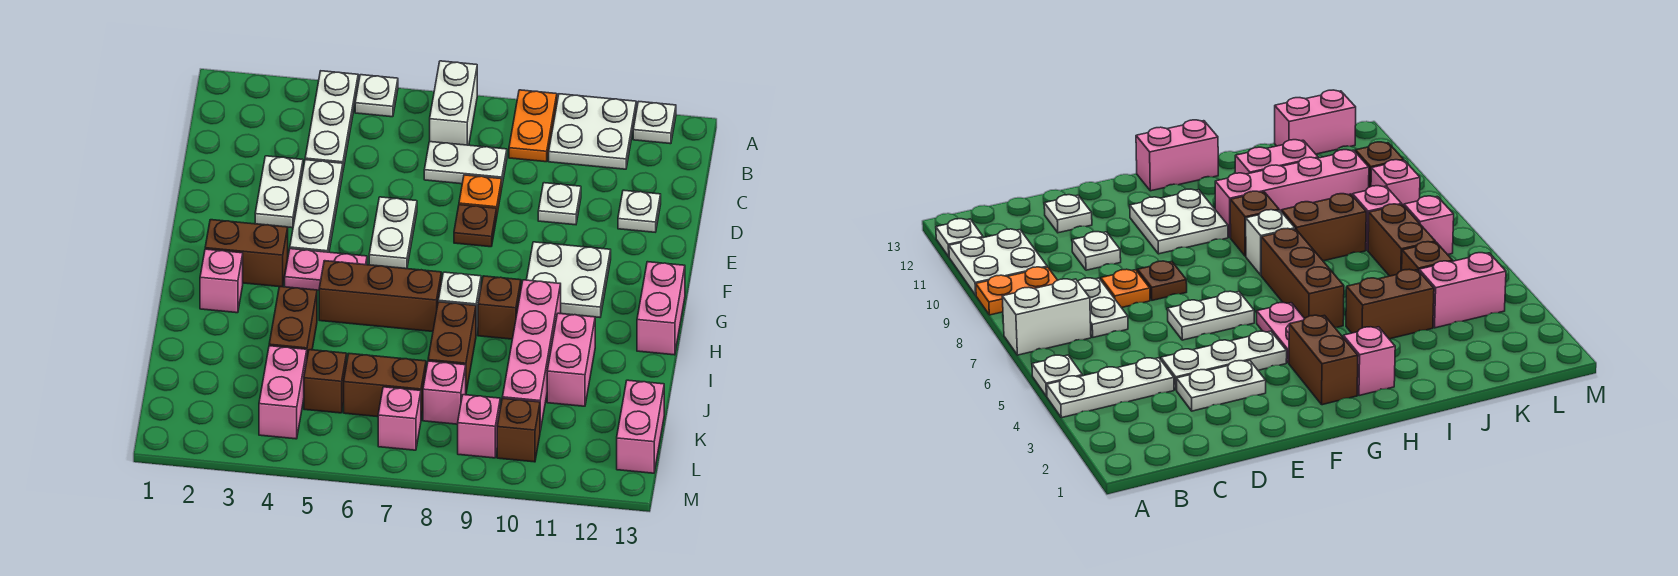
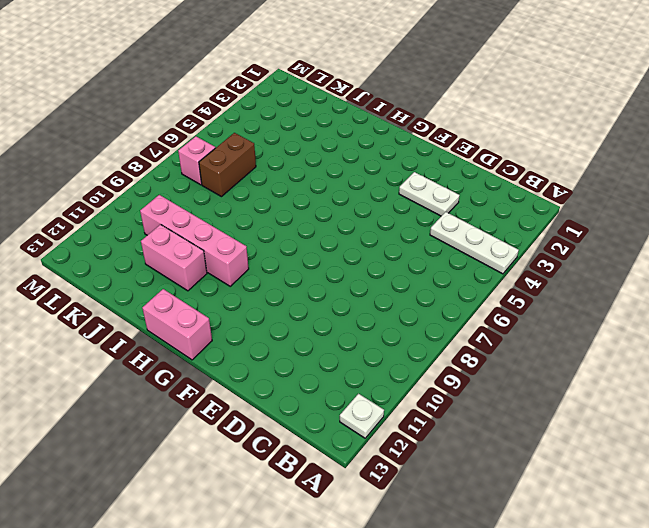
none -> white 1x1 plate [355,75,398,117]
none -> white 1x2 brick [430,61,477,145]
none -> orange 1x2 plate [509,90,557,162]
none -> white 2x2 plate [549,94,636,169]

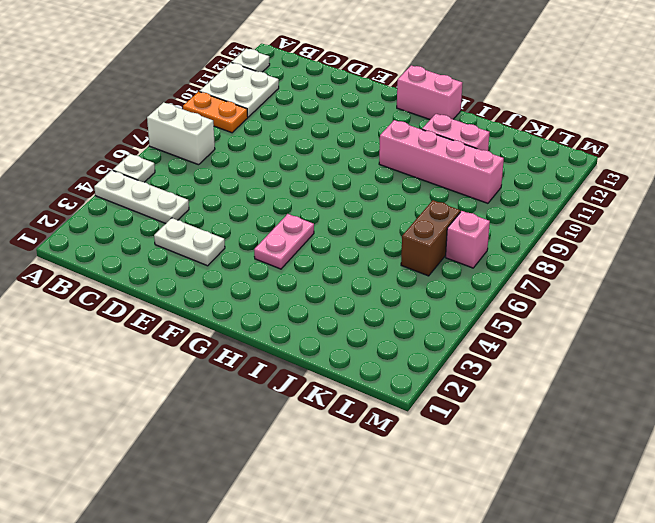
none -> white 1x2 plate [424,142,507,184]
none -> white 1x3 plate [290,160,343,252]
none -> orange 1x1 plate [459,175,502,213]
none -> white 1x1 plate [538,183,581,225]

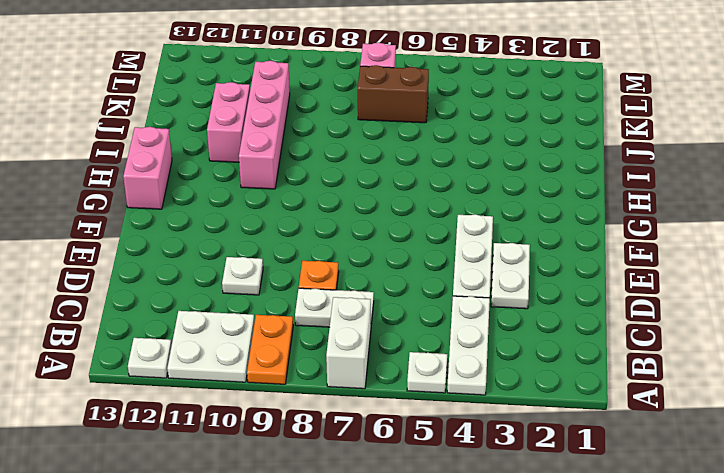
none -> white 1x1 plate [618,190,661,232]
none -> white 1x2 plate [369,197,417,269]
none -> brown 1x1 plate [454,205,497,247]
none -> white 2x2 plate [527,242,611,317]

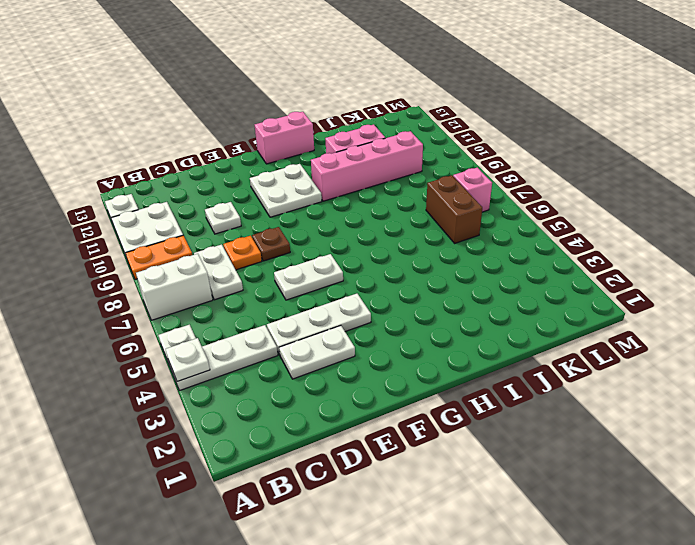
white 1x1 plate [165,338,210,382] -> white 1x1 plate moved to [618,190,661,232]
none -> brown 1x2 brick [205,220,288,287]
none -> pink 1x2 plate [285,249,367,290]
none -> pink 1x1 brick [200,249,243,313]
none -> brown 1x3 brick [319,261,441,332]

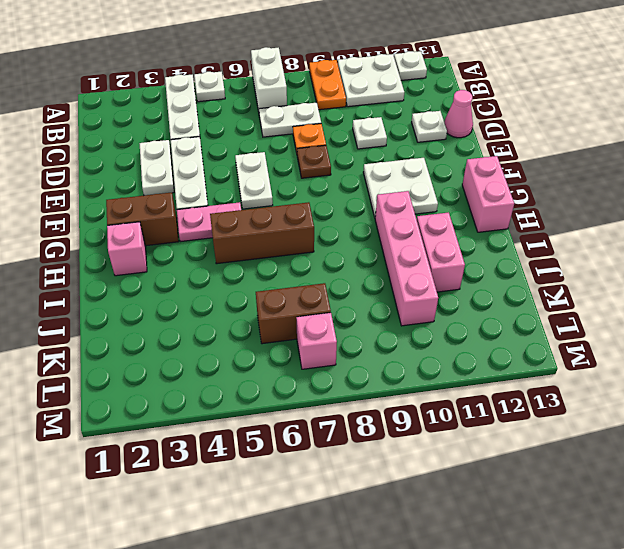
pink 1x1 cone [444,90,473,138] -> none
none -> white 1x1 brick [438,272,481,334]
none -> brown 1x1 brick [478,276,521,339]
none -> brown 1x2 brick [269,287,317,357]
none -> brown 1x2 brick [428,302,476,392]

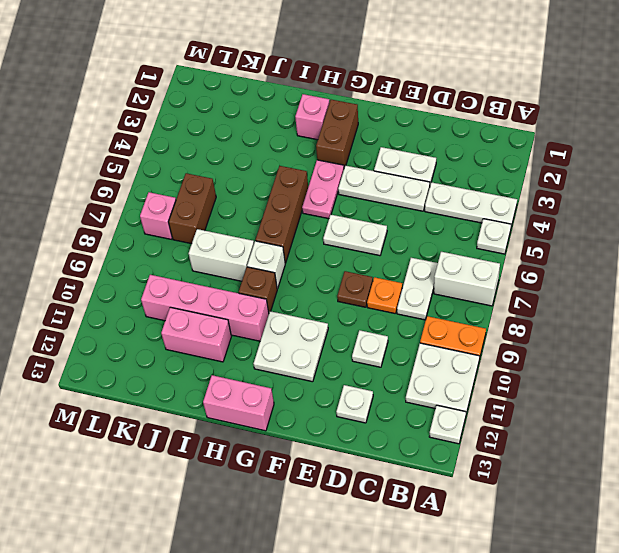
white 1x2 brick [189,229,254,281] -> brown 1x2 brick [428,302,476,392]
none -> brown 1x2 brick [269,287,317,357]
none -> pink 1x2 brick [259,346,307,439]
none -> brown 1x1 brick [304,350,347,413]
none -> pink 1x1 brick [423,361,466,424]

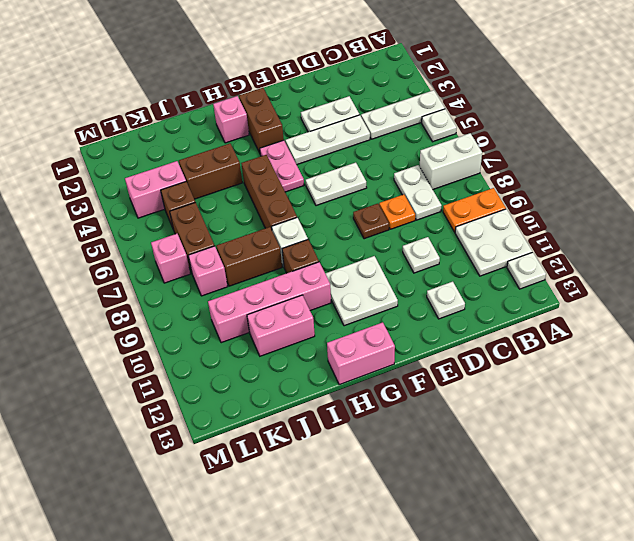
none -> pink 1x2 brick [617,380,664,473]
none -> pink 1x1 brick [458,395,500,458]
none -> brown 1x1 brick [497,398,540,462]

